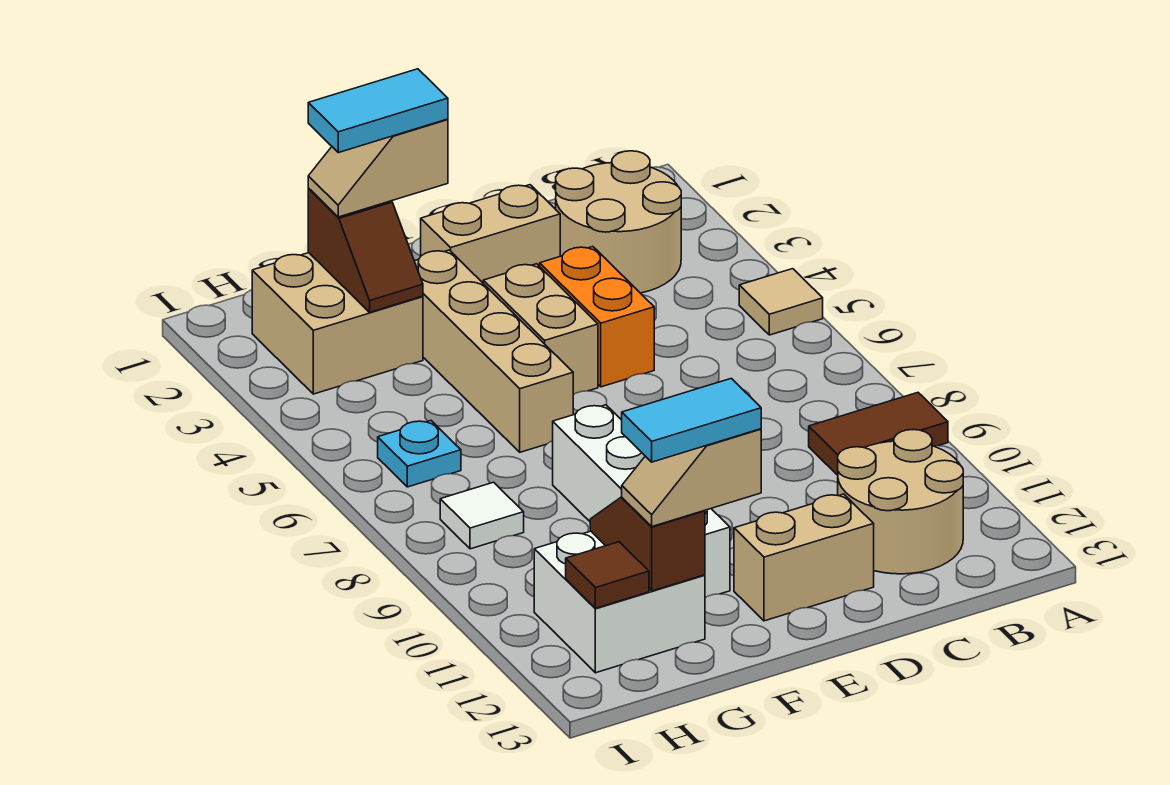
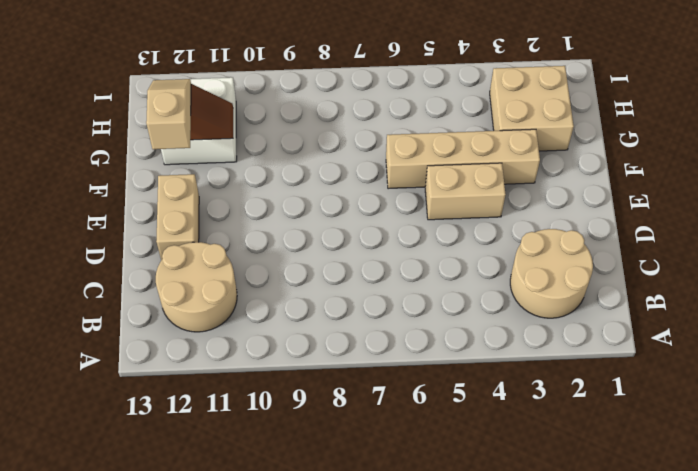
none -> tan 1x1 tile [739,269,823,335]
none -> brown 1x2 tile [809,393,948,475]
none -> tan 1x2 brick [421,185,560,283]

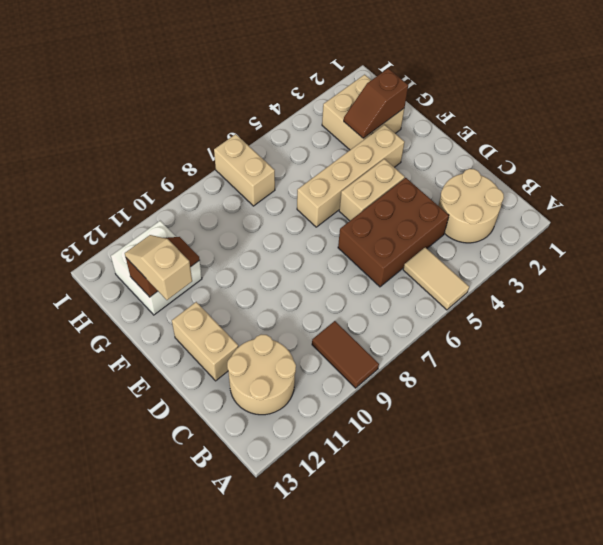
tan 1x2 tile [403,247,469,310] -> tan 1x1 tile [739,269,823,335]
brown 2x3 brick [338,178,449,287] -> orange 1x2 brick [540,247,654,387]
tan 1x2 brick [214,134,275,206] -> tan 1x2 brick moved to [421,185,560,283]
none -> white 1x4 brick [553,405,730,598]
none -> cyan 1x1 plate [378,421,461,487]
none -> white 1x1 tile [440,482,524,549]

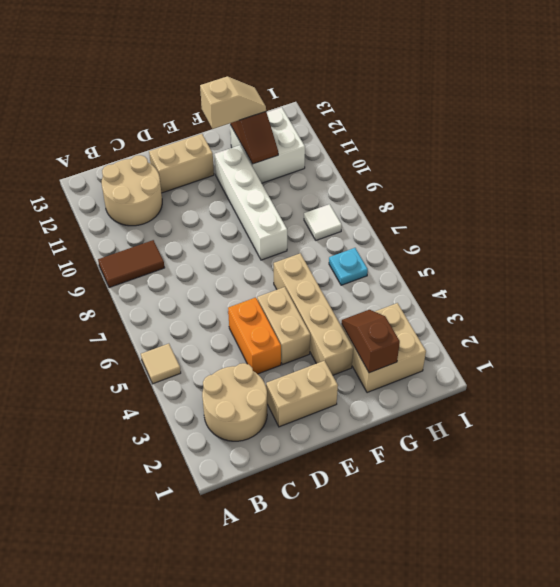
none -> brown 1x1 tile [566,542,649,608]
none -> tan 1x2 slope [308,119,448,217]
none -> cyan 1x2 tile [308,69,448,153]

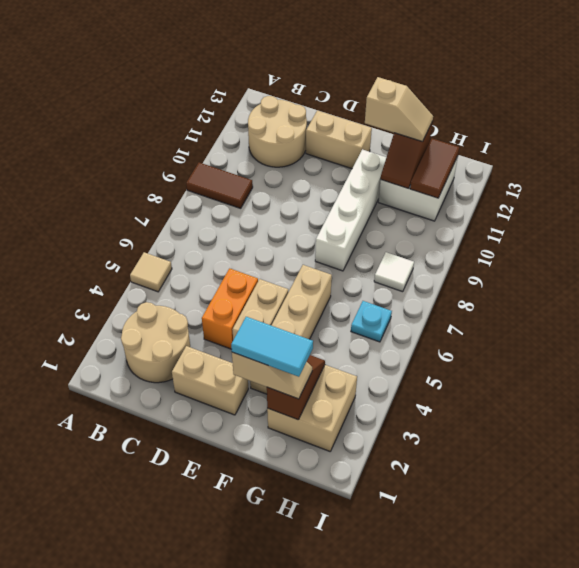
brown 1x2 tile [410,138,459,198] -> brown 1x1 tile [566,542,649,608]
none -> cyan 1x2 tile [622,378,761,462]

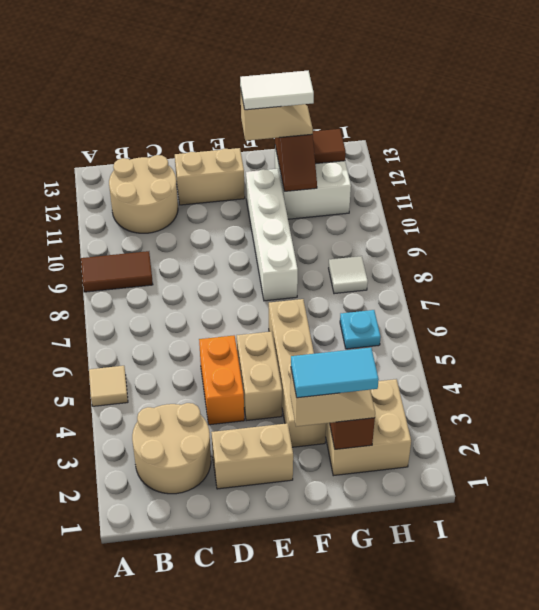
white 1x2 tile [240,71,314,110] -> cyan 1x2 tile [622,378,761,462]

